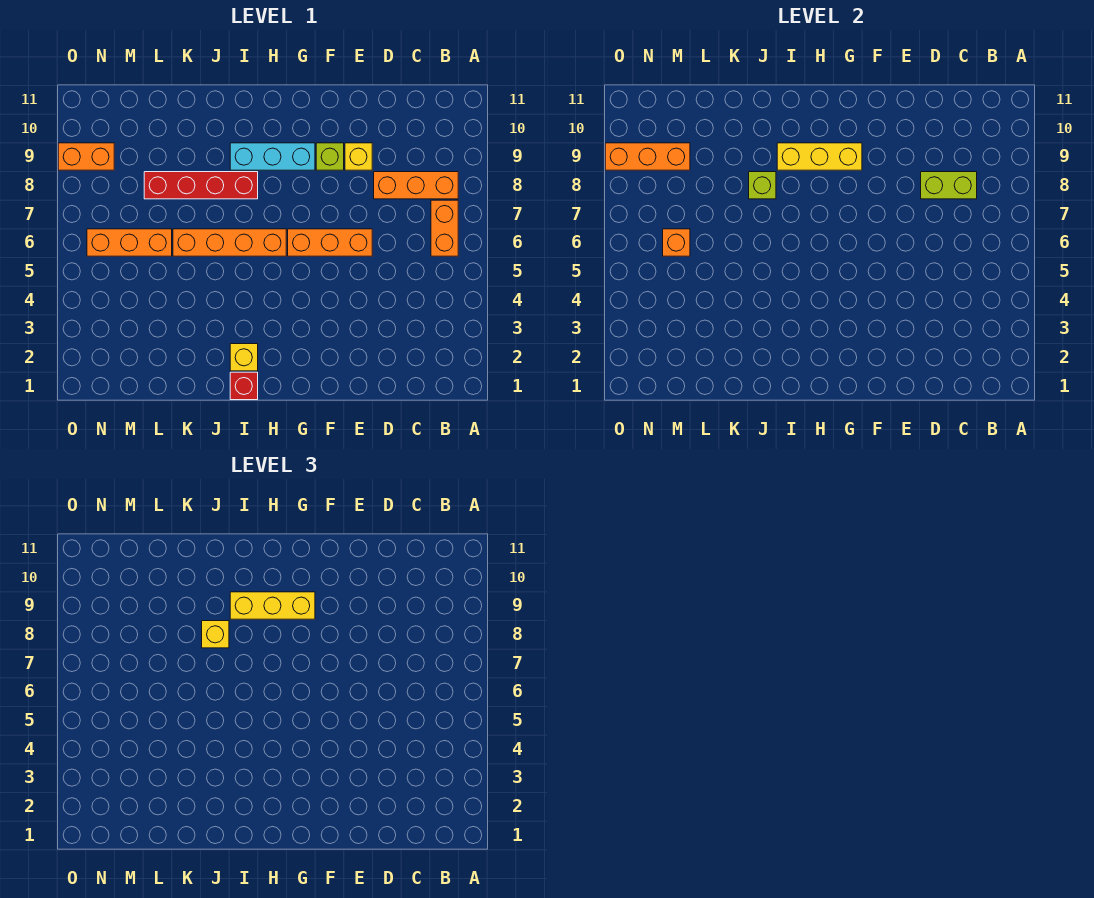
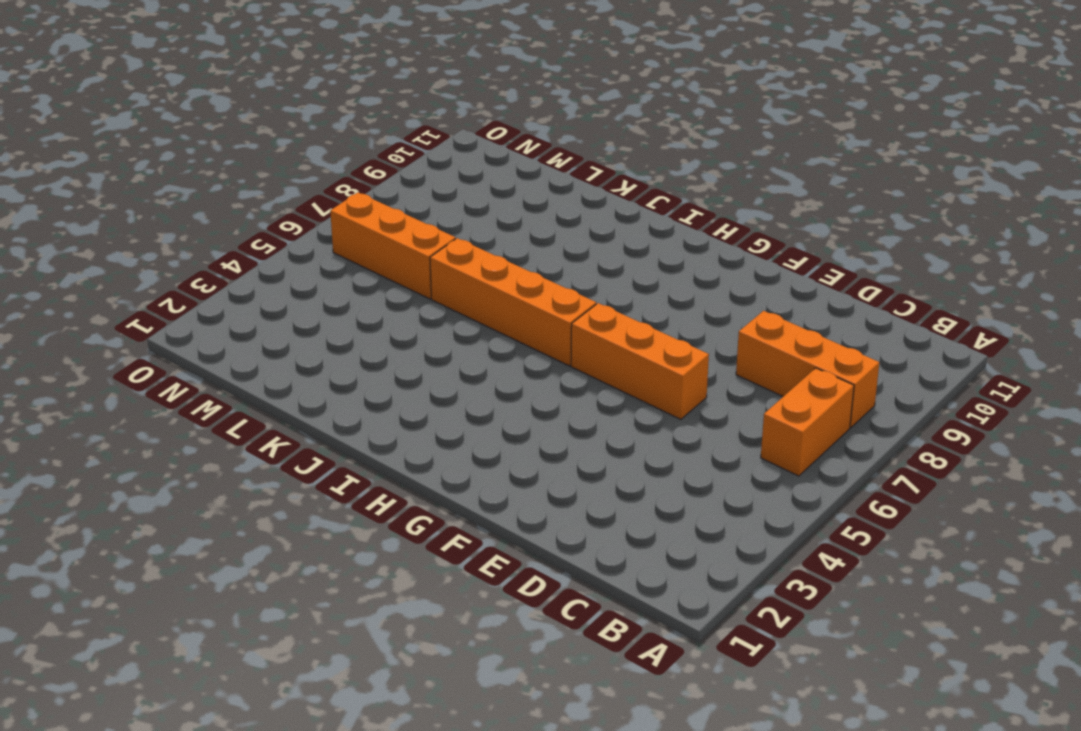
none -> yellow 1x1 brick [345,143,372,170]
none -> lime 1x1 brick [316,143,344,170]
none -> cyan 1x3 brick [230,143,315,170]

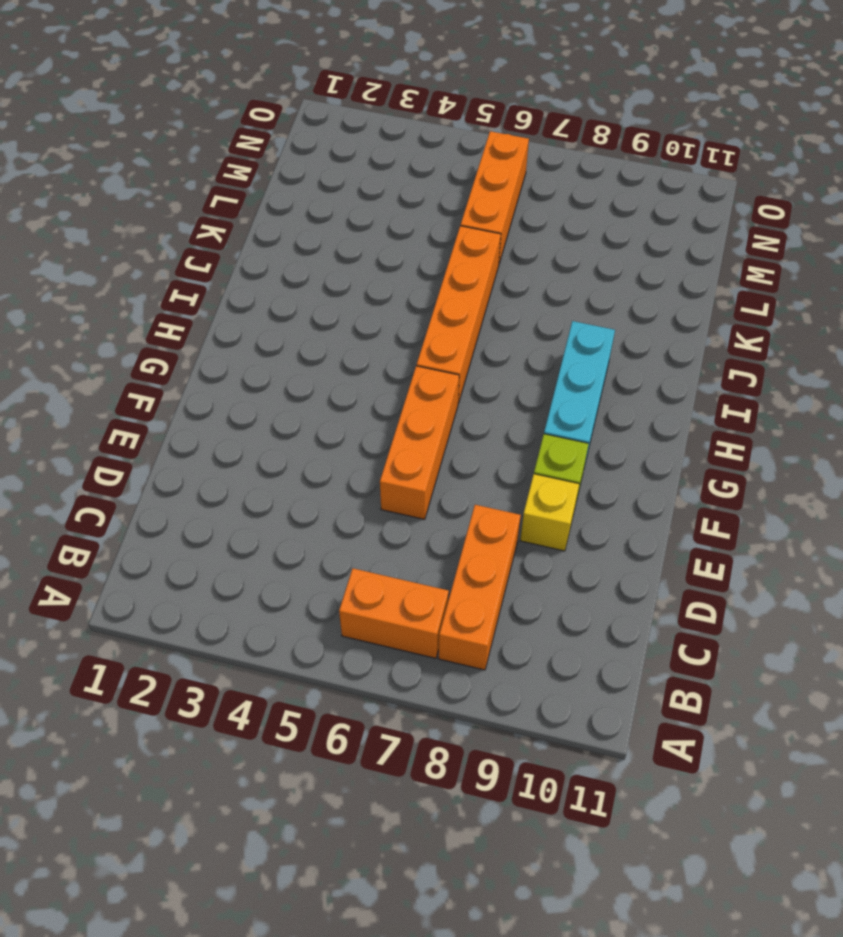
none -> red 1x1 brick [230,372,258,400]
none -> yellow 1x1 brick [230,344,258,371]
none -> red 1x4 brick [144,172,258,199]

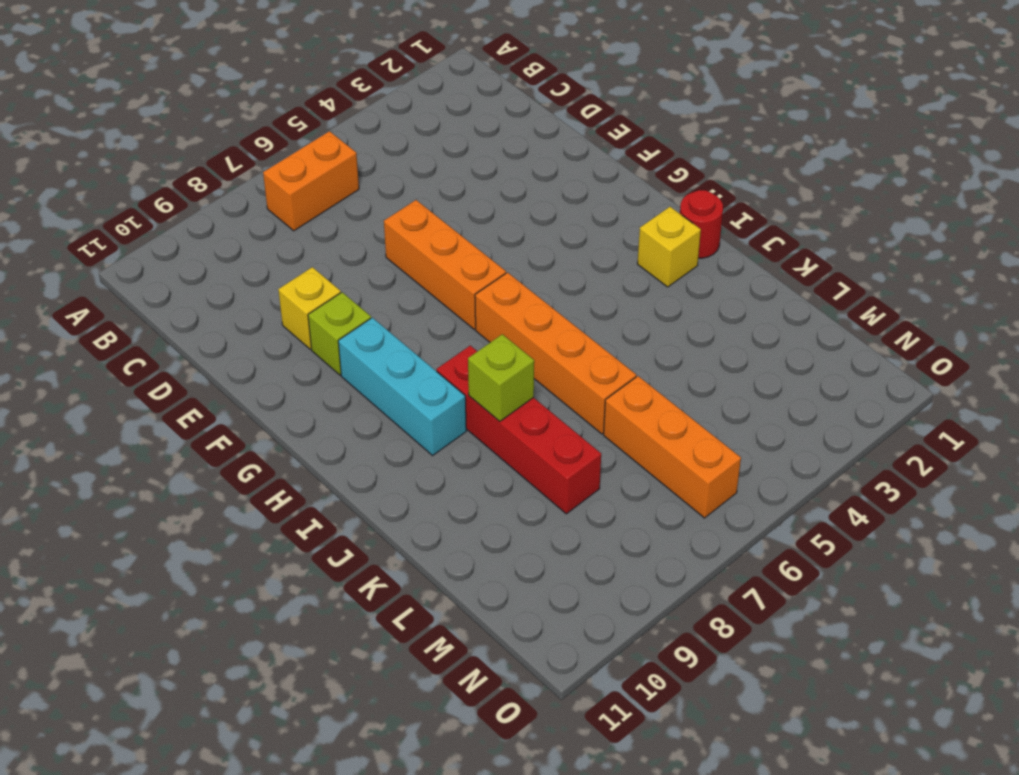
red 1x1 round brick [680,190,723,258] -> red 1x1 brick [230,372,258,400]
none -> orange 1x3 brick [374,172,458,199]
none -> orange 1x2 brick [58,143,114,170]
none -> lime 1x2 brick [921,172,977,199]

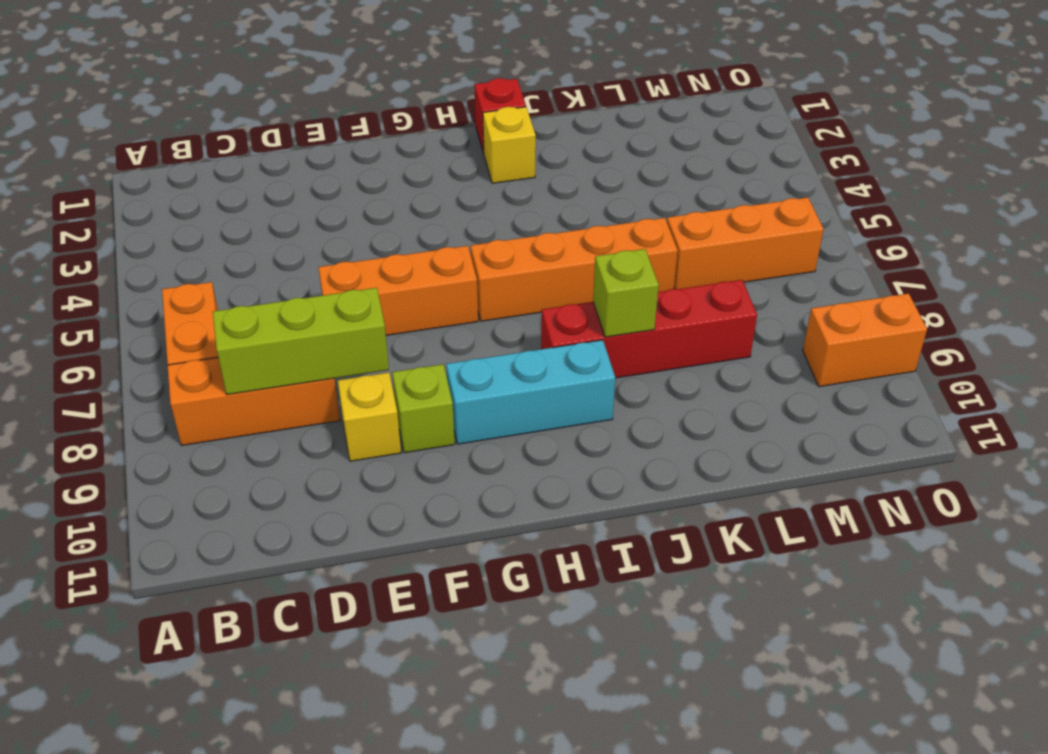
lime 1x3 brick [213,288,389,395] -> lime 1x2 brick [921,172,977,199]
none -> yellow 1x3 brick [777,143,862,170]
none -> orange 1x1 brick [663,229,690,256]
none -> orange 1x3 brick [605,143,690,170]

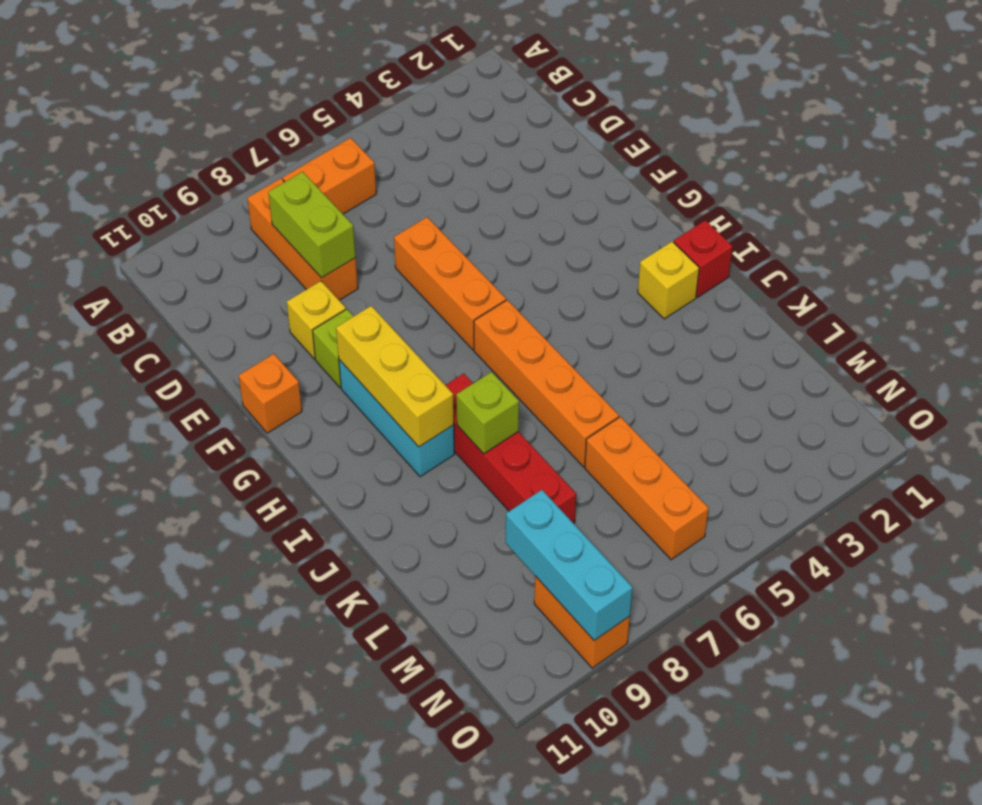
orange 1x1 brick [239,354,302,433] -> orange 1x1 brick moved to [663,229,690,256]
cyan 1x3 brick [506,490,633,640] -> orange 1x3 brick [605,143,690,170]
none -> yellow 1x3 brick [230,592,315,619]
none -> yellow 1x1 brick [202,621,229,648]

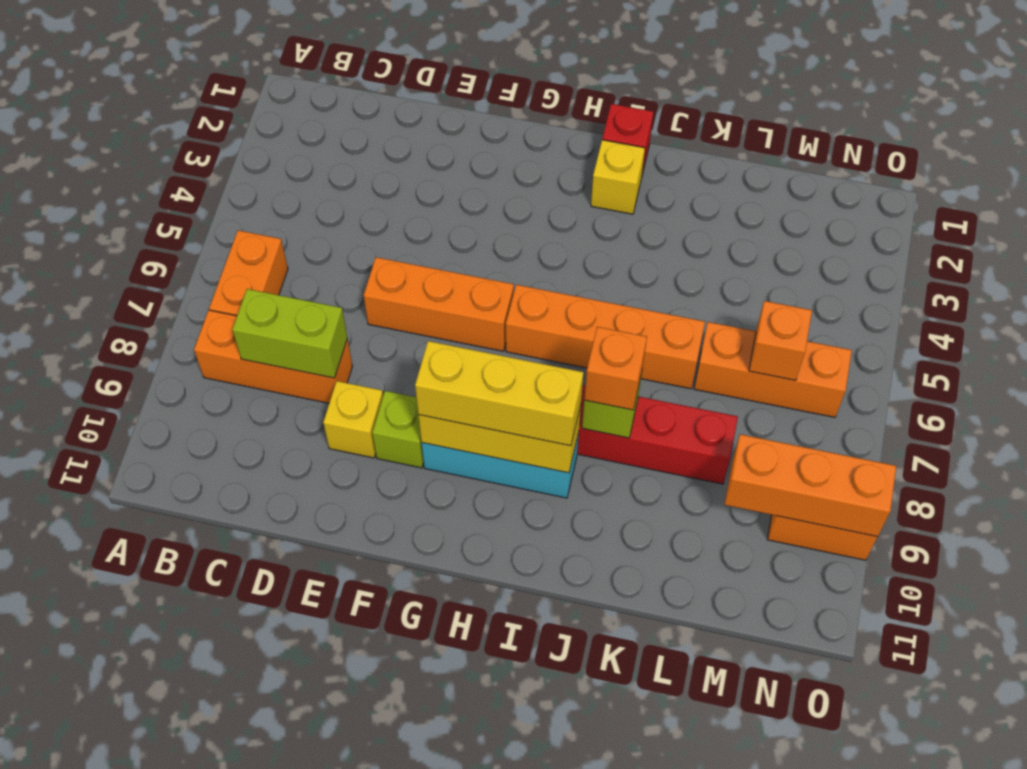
orange 1x1 brick [584,327,647,410] -> yellow 1x1 brick [202,621,229,648]

